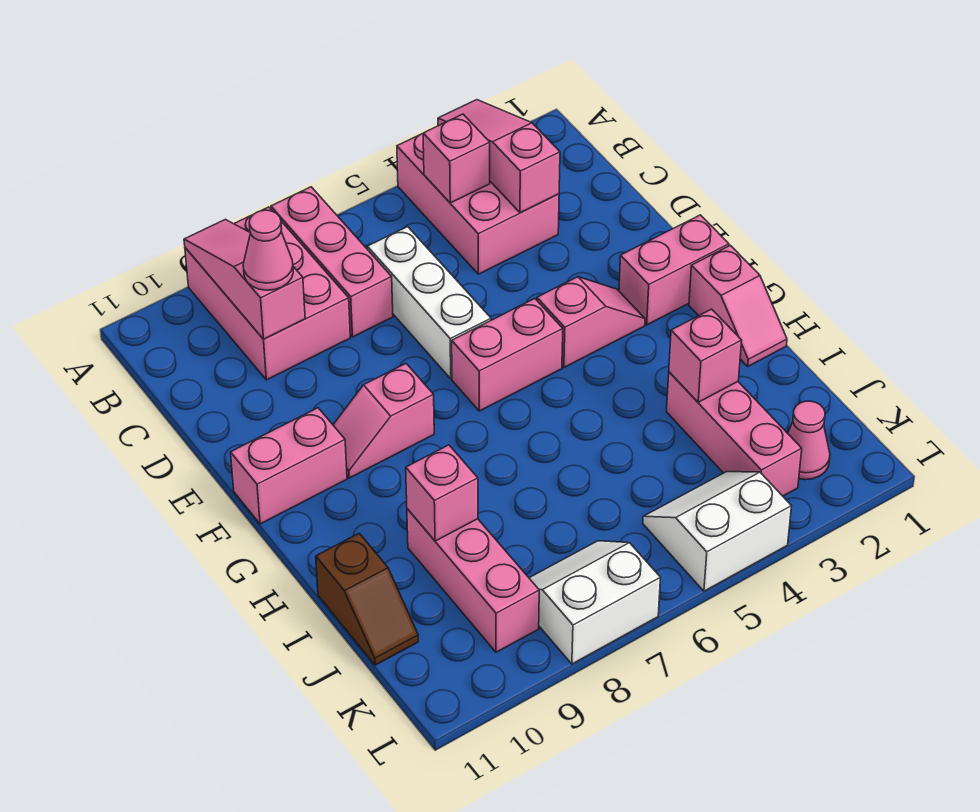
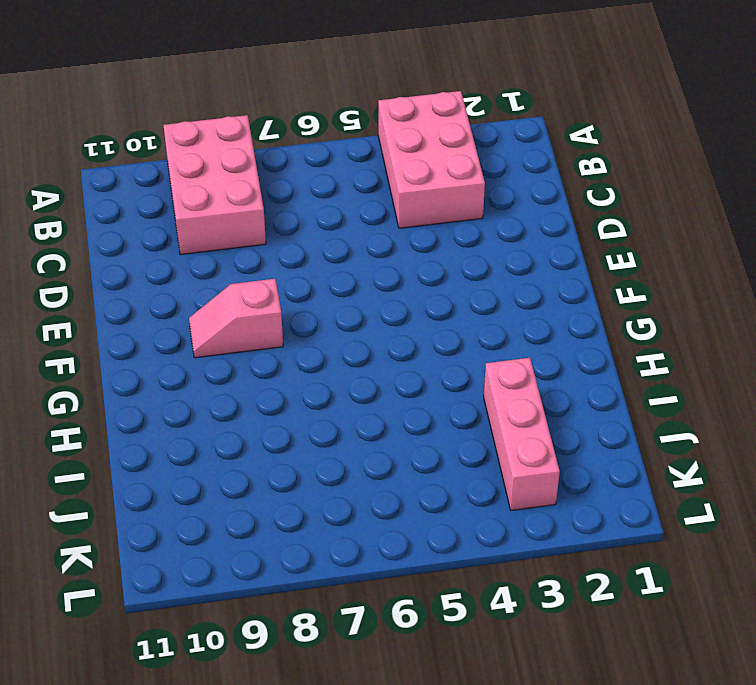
none -> pink 1x3 brick [271,187,393,337]
none -> white 1x3 brick [367,227,491,379]
none -> pink 1x2 brick [619,215,729,325]

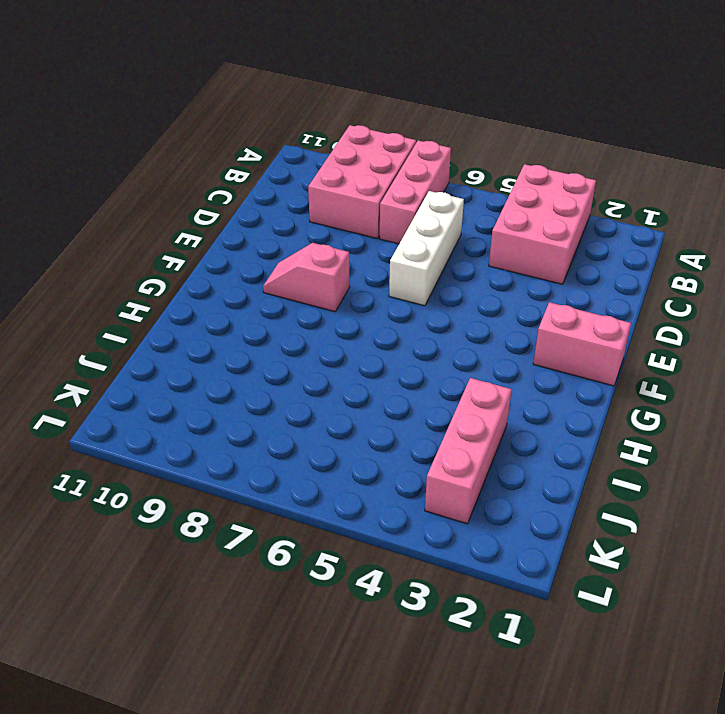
none -> pink 1x2 slope [537,277,645,367]
none -> pink 1x2 brick [452,299,563,411]
none -> pink 1x2 brick [230,408,347,524]

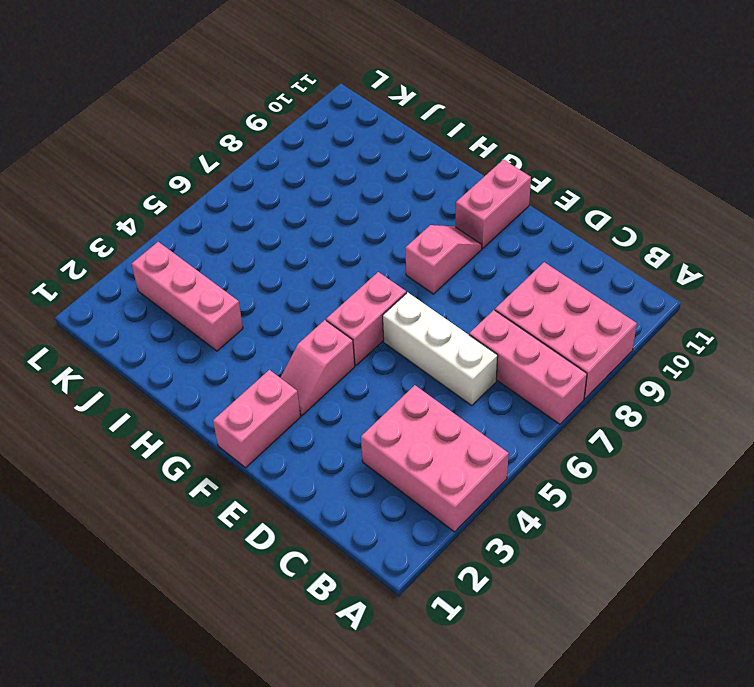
none -> pink 1x2 slope [689,245,787,366]
none -> pink 1x3 brick [407,509,539,652]
none -> brown 1x2 slope [316,533,418,665]

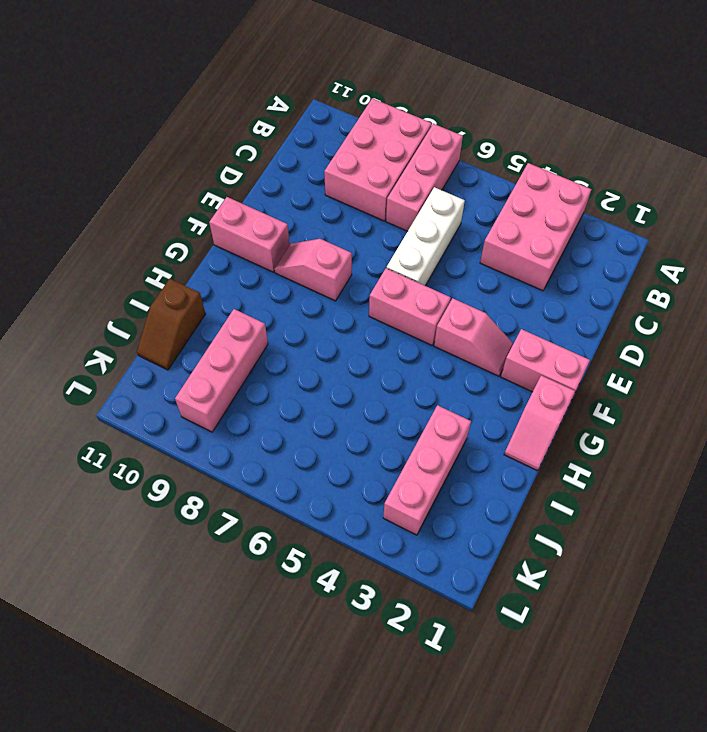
none -> pink 1x1 cone [788,401,830,480]
none -> white 2x2 slope [643,472,791,591]
none -> white 2x2 slope [529,541,661,664]

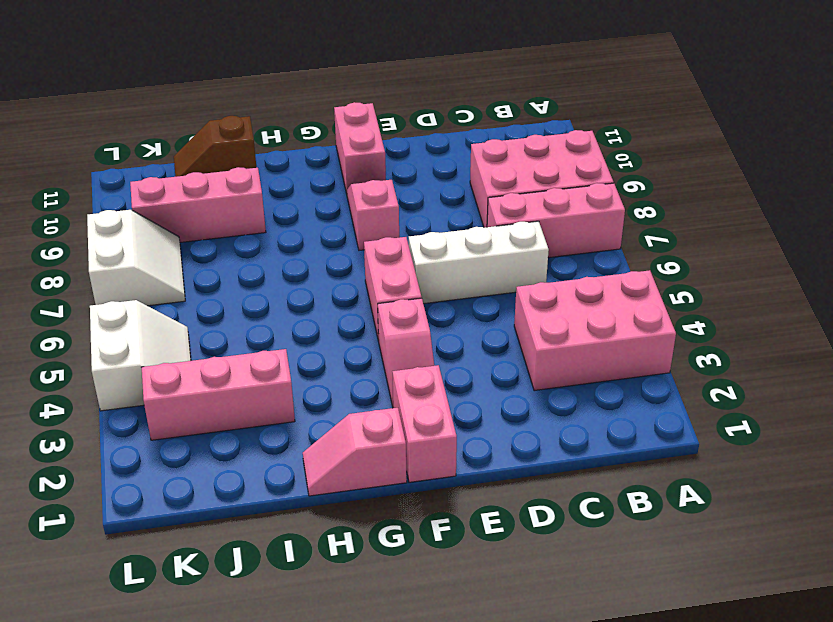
none -> pink 1x1 cone [788,401,830,480]
none -> pink 1x3 slope [438,100,560,213]
none -> pink 1x3 slope [184,219,305,339]

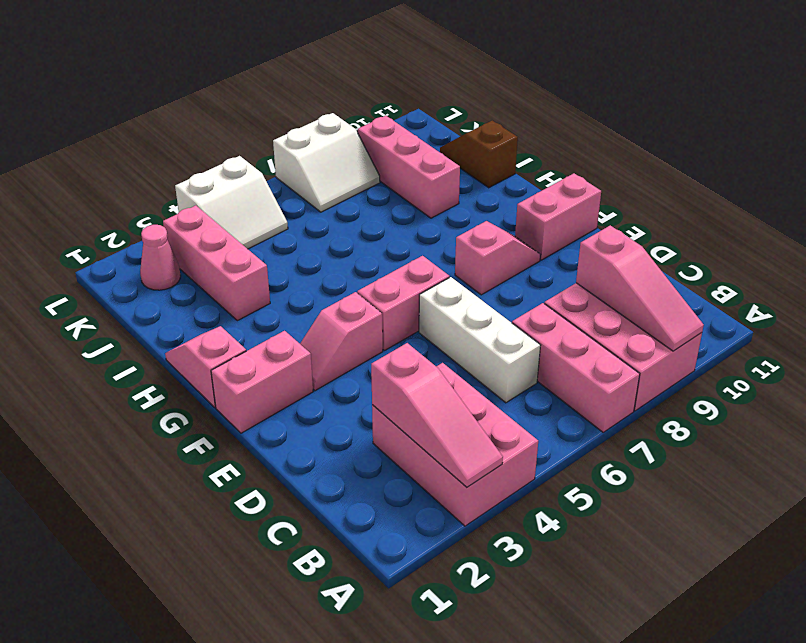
none -> pink 1x1 brick [423,114,490,203]
none -> pink 1x1 brick [669,309,742,402]
none -> pink 1x1 brick [406,445,478,541]

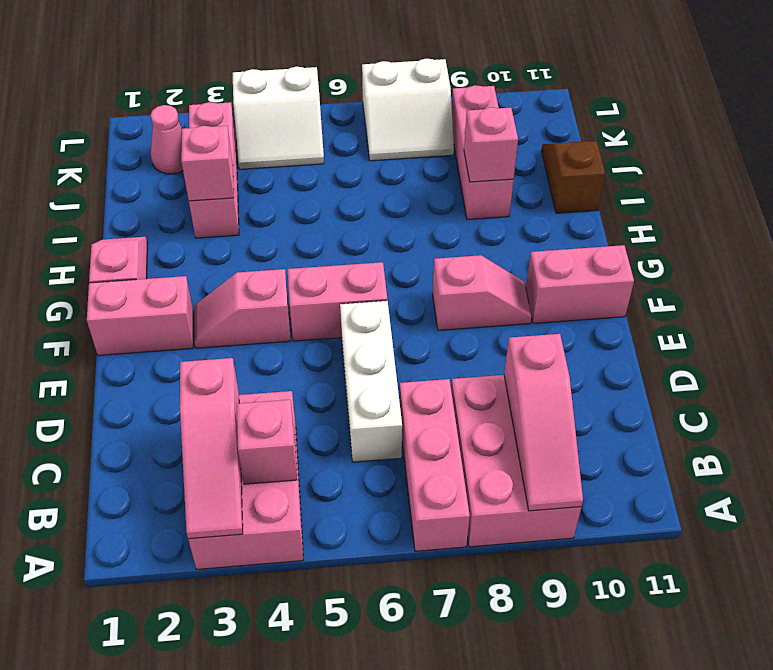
none -> pink 1x1 cone [243,210,293,290]

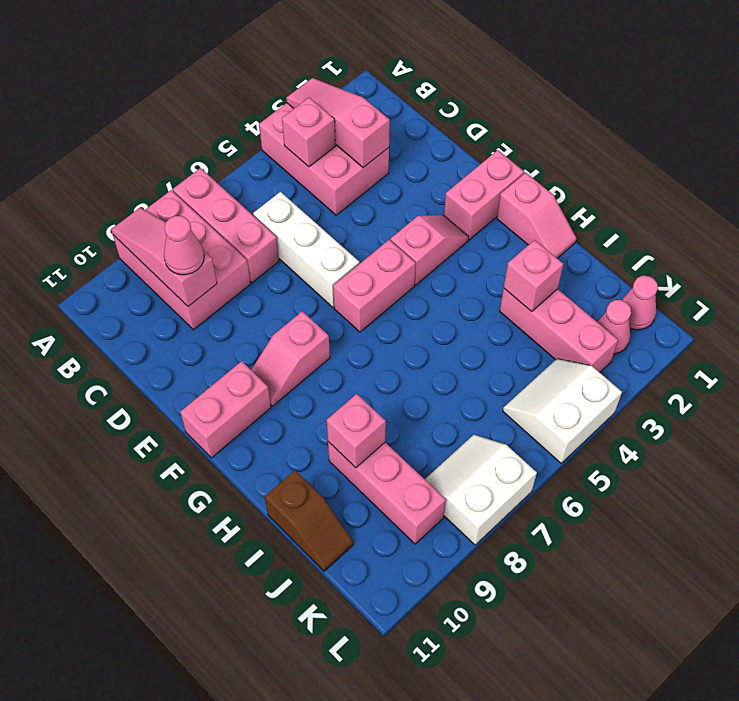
pink 1x1 cone [622,276,658,330] -> none

